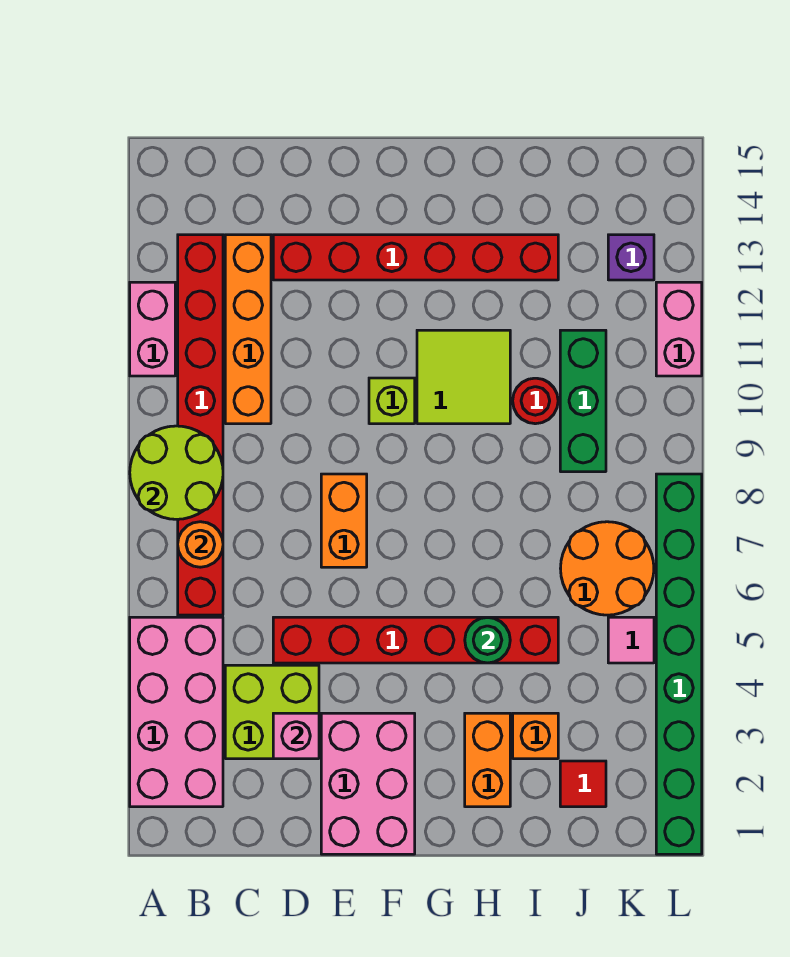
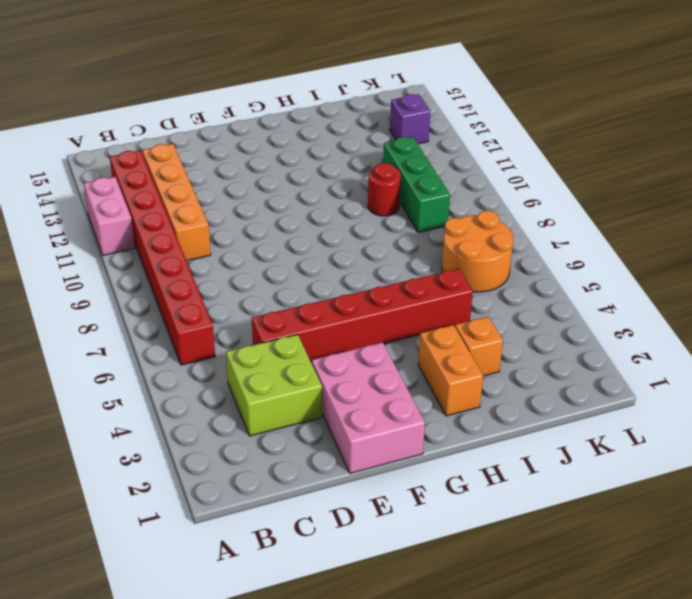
none -> pink 2x4 brick [130,617,223,807]
none -> red 1x6 brick [273,235,558,280]
none -> orange 1x2 brick [321,474,367,567]

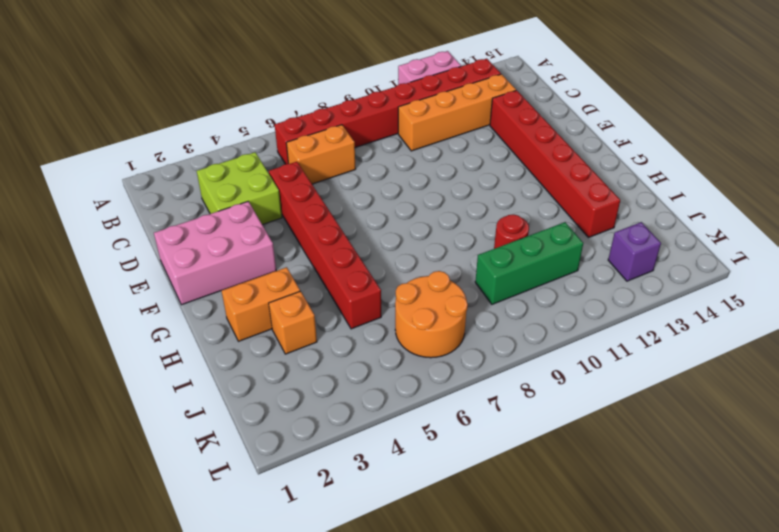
orange 1x2 brick [286,125,356,184] -> orange 1x2 brick moved to [321,474,367,567]
none -> pink 2x4 brick [130,617,223,807]
none -> lime 1x1 brick [369,378,415,424]
none -> lime 2x2 tile [417,330,510,424]

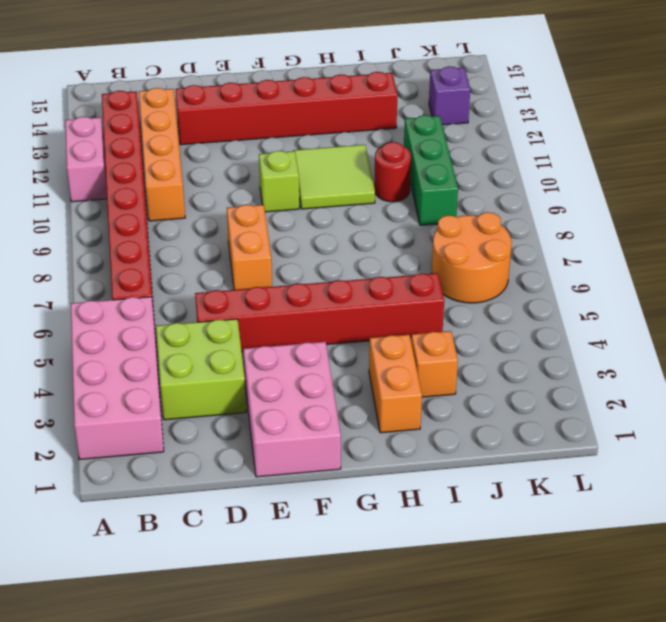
none -> red 1x1 tile [560,761,606,807]
none -> pink 1x1 tile [608,617,654,663]
none -> green 1x8 brick [656,474,702,854]

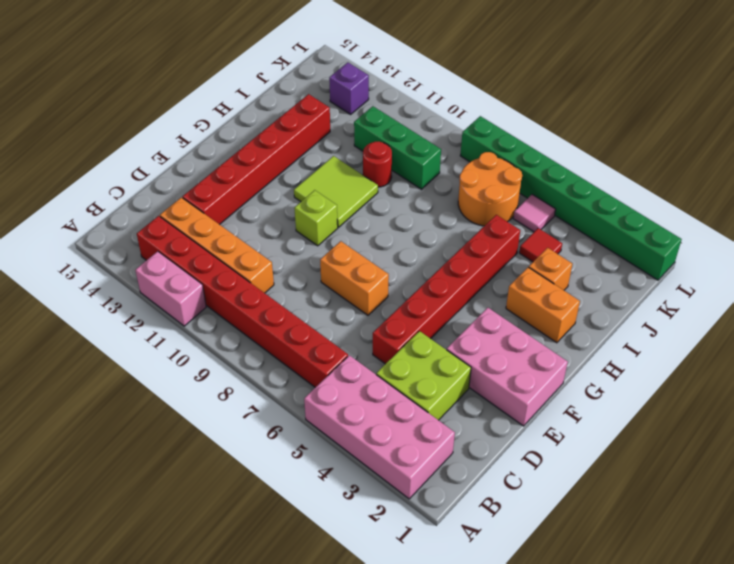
red 1x1 tile [519,228,562,262] -> red 1x1 tile moved to [560,761,606,807]
none -> pink 1x2 brick [656,282,702,376]
none -> lime 2x2 round brick [130,426,223,519]
none -> orange 1x1 round brick [178,522,223,567]

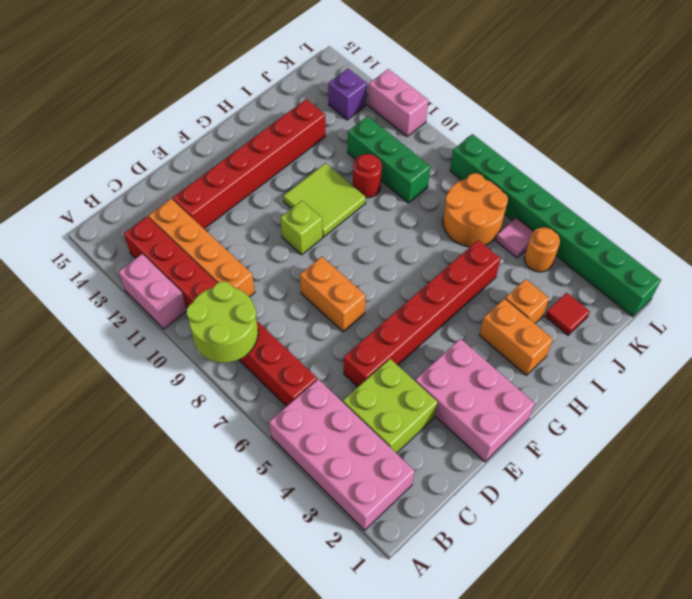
orange 1x1 round brick [524,228,560,272] -> orange 1x1 round brick moved to [178,522,223,567]
none -> pink 1x1 brick [273,713,319,759]
none -> green 1x1 round brick [465,617,510,663]

